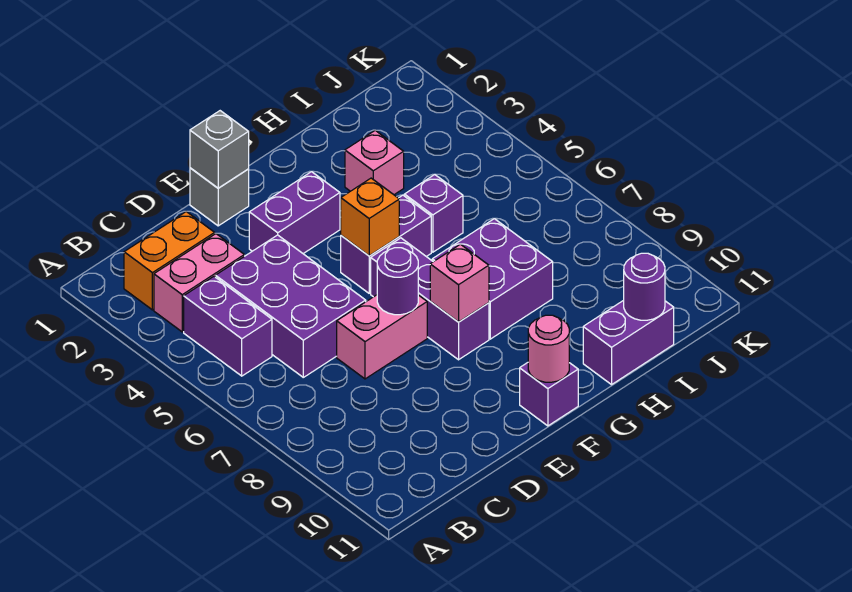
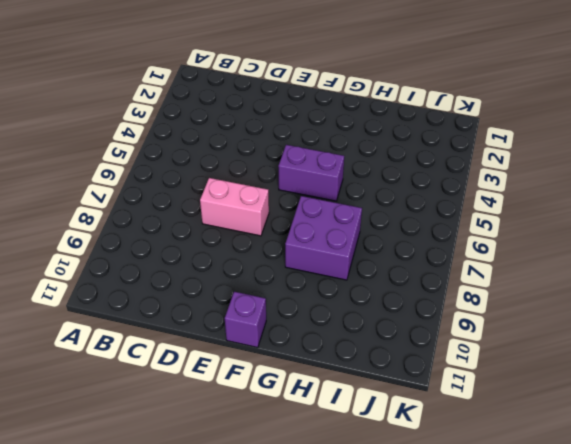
none -> orange 1x2 brick [124,212,215,310]
none -> pink 1x2 brick [154,234,244,332]
none -> purple 1x2 brick [184,277,272,376]

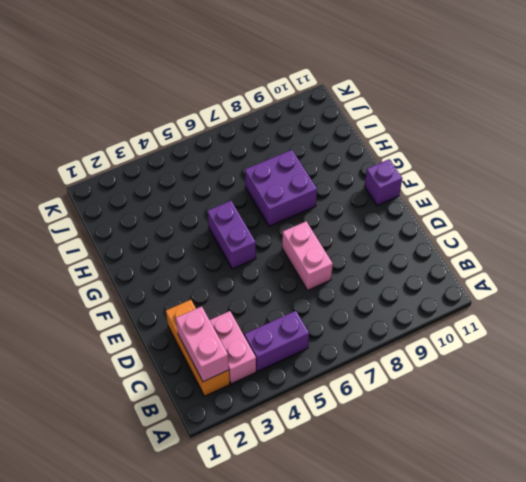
orange 1x3 brick [166,300,230,396] -> orange 1x2 brick [124,212,215,310]
pink 1x2 brick [176,306,229,382] -> none
none -> purple 2x3 brick [216,235,366,377]
none -> grey 1x1 brick [190,168,249,226]
none -> purple 1x2 brick [249,172,340,254]

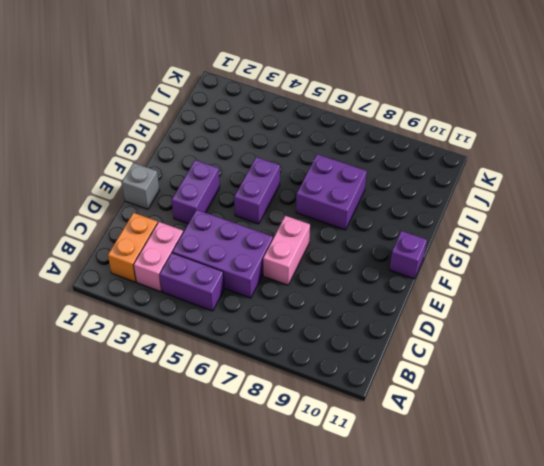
none -> purple 1x3 brick [371,238,489,360]
none -> pink 1x1 brick [345,130,404,195]
none -> purple 1x1 brick [404,174,463,252]

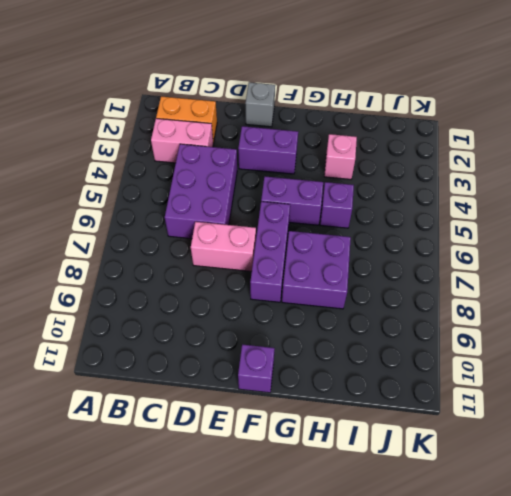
none -> purple 1x2 brick [184,277,272,376]
none -> purple 1x2 brick [583,300,674,385]
none -> grey 1x1 brick [190,111,249,188]

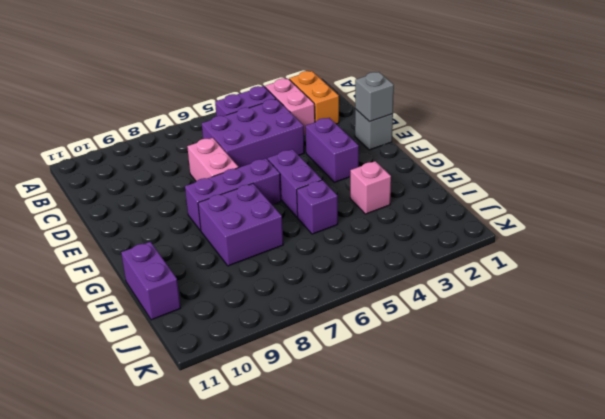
none -> purple 1x1 brick [520,363,578,426]
none -> purple 1x1 round brick [377,248,418,315]
none -> orange 1x1 brick [341,178,399,256]

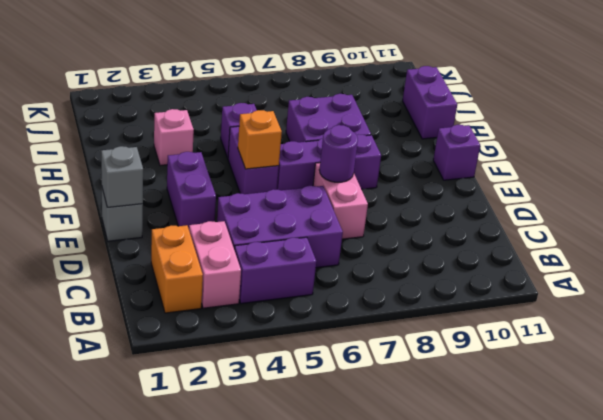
none -> pink 1x1 brick [430,244,489,322]
none -> pink 1x1 round brick [528,315,569,382]
none -> purple 1x1 round brick [624,253,665,320]

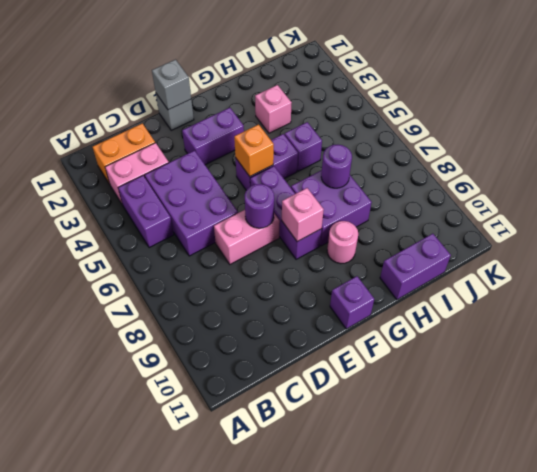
pink 1x1 round brick [327,221,358,264] -> pink 1x1 round brick moved to [528,315,569,382]
purple 1x1 round brick [321,145,352,188] -> purple 1x1 round brick moved to [624,253,665,320]

